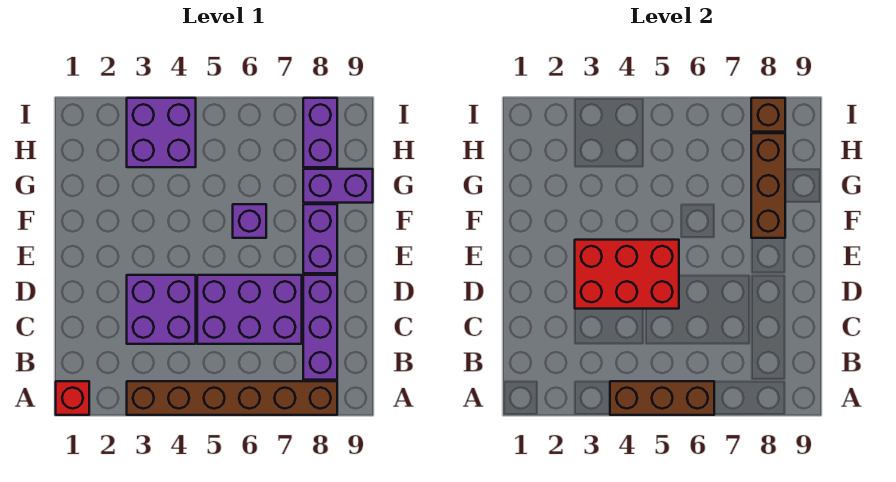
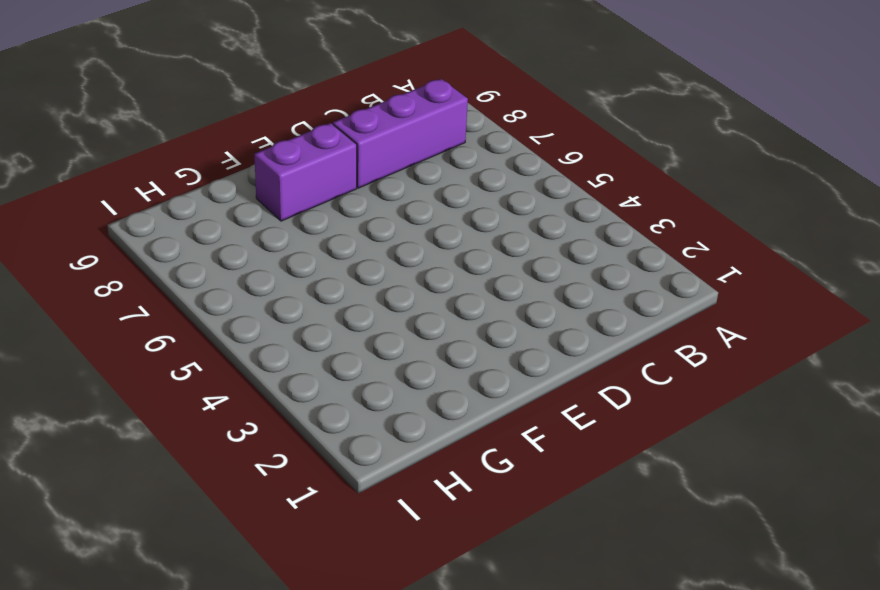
none -> red 1x1 brick [56,381,89,415]
none -> brown 1x6 brick [127,381,337,415]
none -> purple 2x2 brick [127,275,196,344]

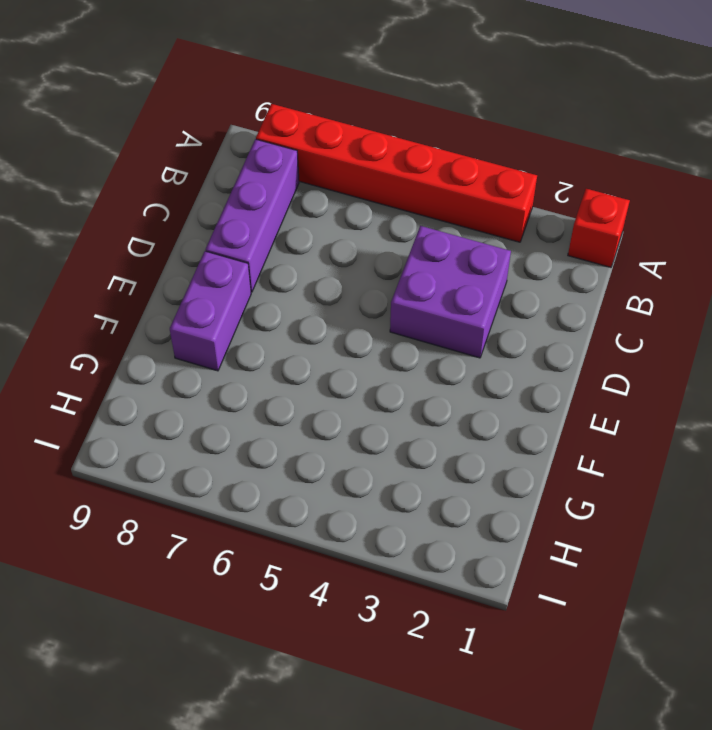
red 1x6 brick [256,104,537,242] -> brown 1x6 brick [127,381,337,415]
none -> purple 2x3 brick [197,275,302,344]
none -> purple 1x1 brick [233,204,266,238]
none -> purple 1x2 brick [303,169,373,203]

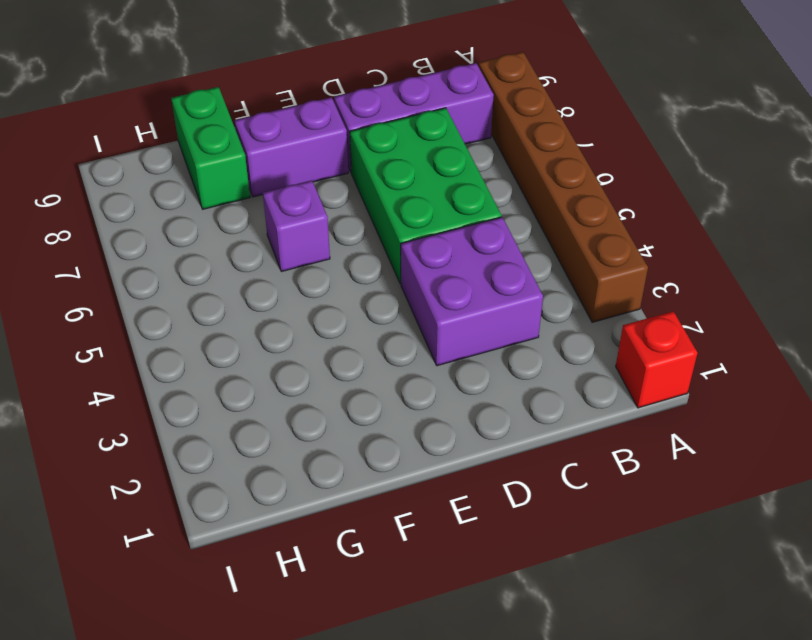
green 2x3 brick [350,108,501,284] -> purple 2x3 brick [197,275,302,344]
green 1x2 brick [171,87,250,209] -> purple 1x2 brick [303,169,373,203]
none -> purple 2x2 brick [127,98,196,167]
none -> purple 1x2 brick [303,98,337,167]
none -> brown 1x3 brick [610,381,714,415]

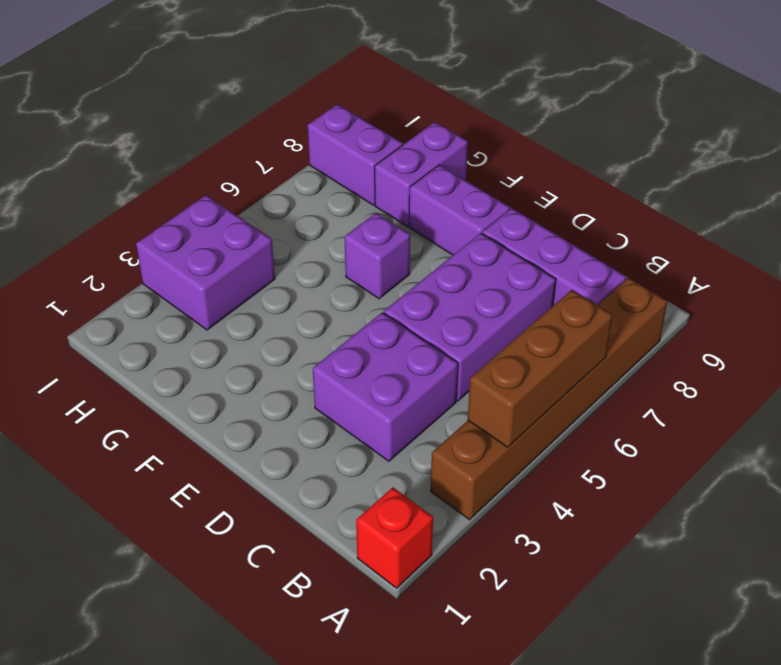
none -> red 2x3 brick [575,240,679,309]
none -> brown 1x3 brick [751,133,785,238]
none -> brown 1x1 brick [751,98,785,132]

